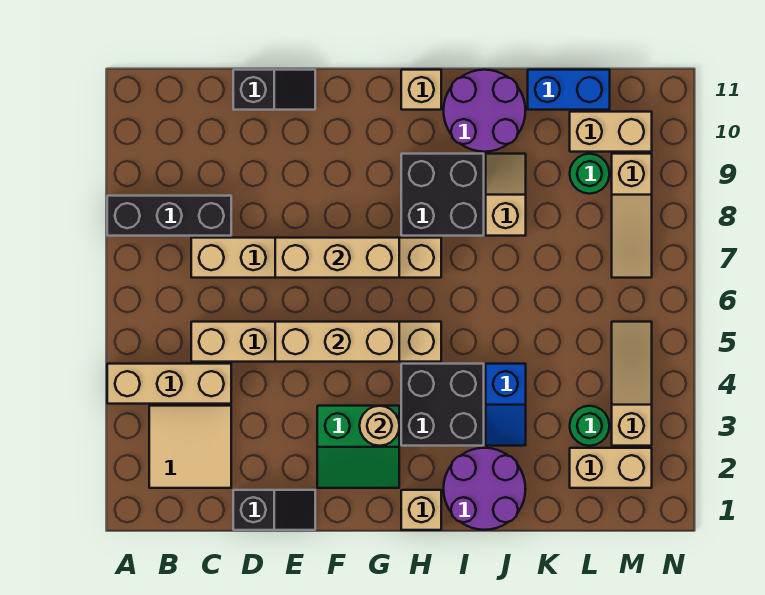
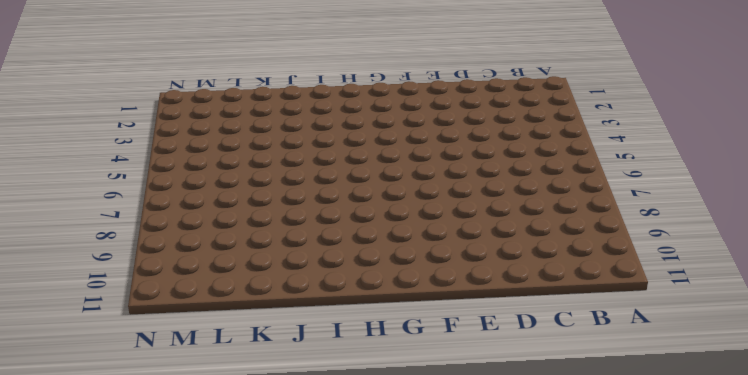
none -> tan 1x3 brick [107,364,231,404]
none -> black 1x3 brick [107,196,231,236]
none -> tan 2x2 tile [149,406,231,488]

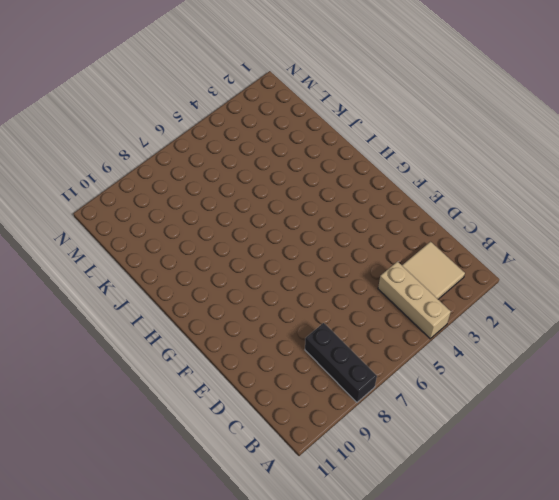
none -> tan 1x6 brick [191,322,441,362]
none -> tan 1x6 brick [191,238,441,278]
none -> black 1x2 slope [233,490,315,530]

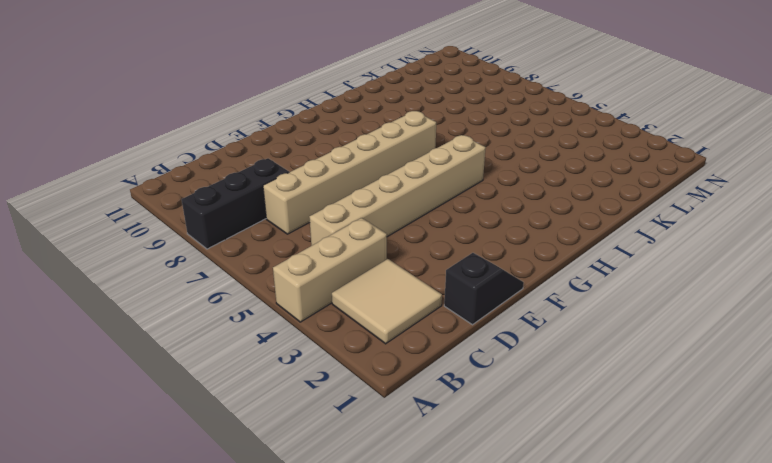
none -> black 1x2 slope [233,70,315,110]
none -> green 2x2 slope [317,406,399,488]
none -> tan 1x1 brick [401,490,441,530]

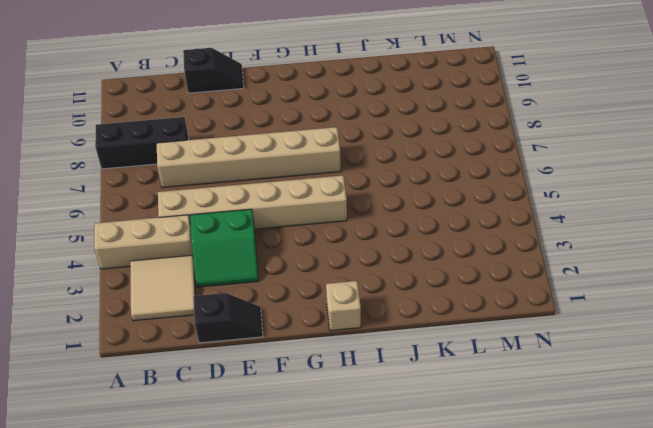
green 2x2 slope [190,209,258,287] -> green 2x2 slope moved to [317,406,399,488]
none -> black 2x2 brick [401,364,484,446]
none -> black 2x2 brick [401,154,484,236]
none -> tan 1x1 brick [401,70,441,110]

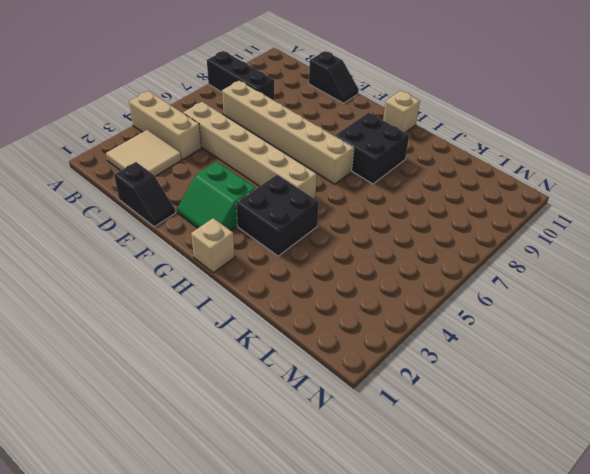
none -> purple 2x2 round brick [444,448,525,530]
none -> purple 2x2 round brick [444,70,526,152]
none -> blue 1x2 slope [486,364,526,446]

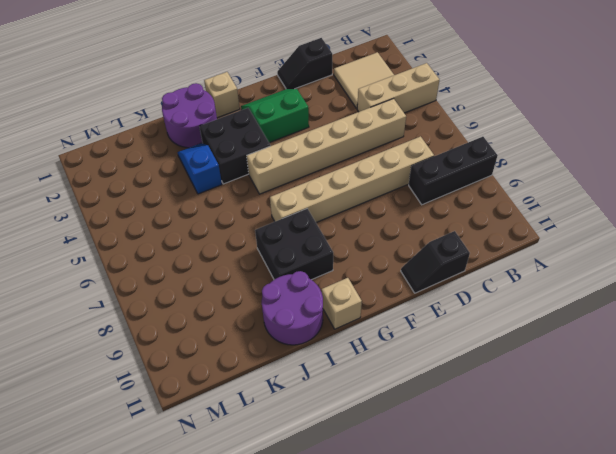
none -> tan 1x2 slope [486,154,526,236]
none -> blue 1x2 brick [528,70,610,110]
none -> tan 1x2 brick [570,448,652,488]

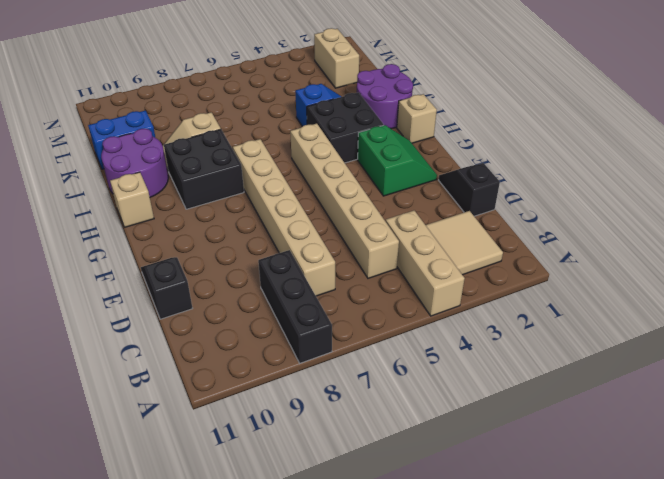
blue 1x2 brick [88,110,155,169] -> blue 1x2 brick turned to [528,70,610,110]
none -> green 1x1 round brick [570,406,610,446]
none -> green 1x1 round brick [570,154,610,194]
none -> tan 1x2 brick [570,112,652,152]

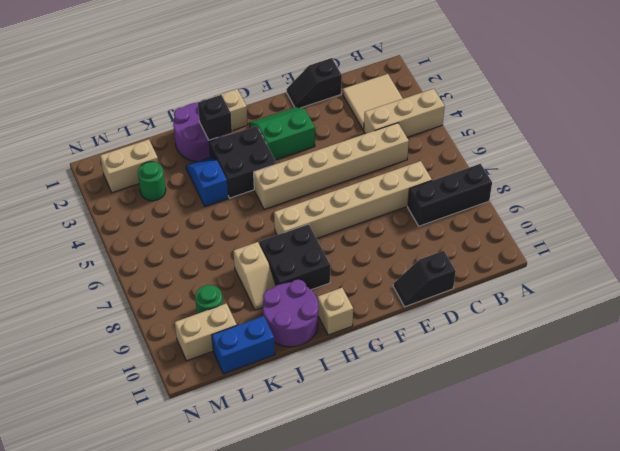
black 1x1 brick [198,95,232,140] -> none
none -> tan 1x3 slope [612,322,652,446]
none -> tan 1x3 slope [612,154,652,278]
none -> tan 1x3 brick [275,322,399,362]

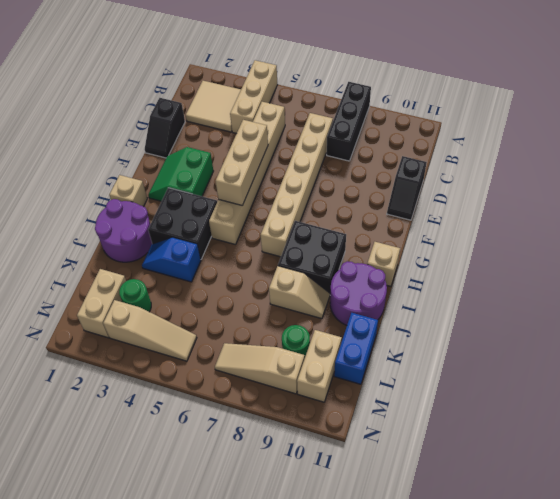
none -> tan 1x3 brick [275,238,399,278]
none -> tan 1x1 round brick [360,406,399,446]

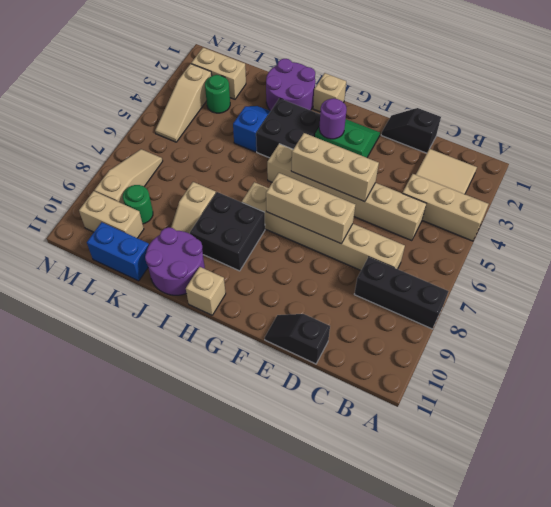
purple 1x1 round brick [319,98,347,139] -> tan 1x1 round brick [360,406,399,446]

